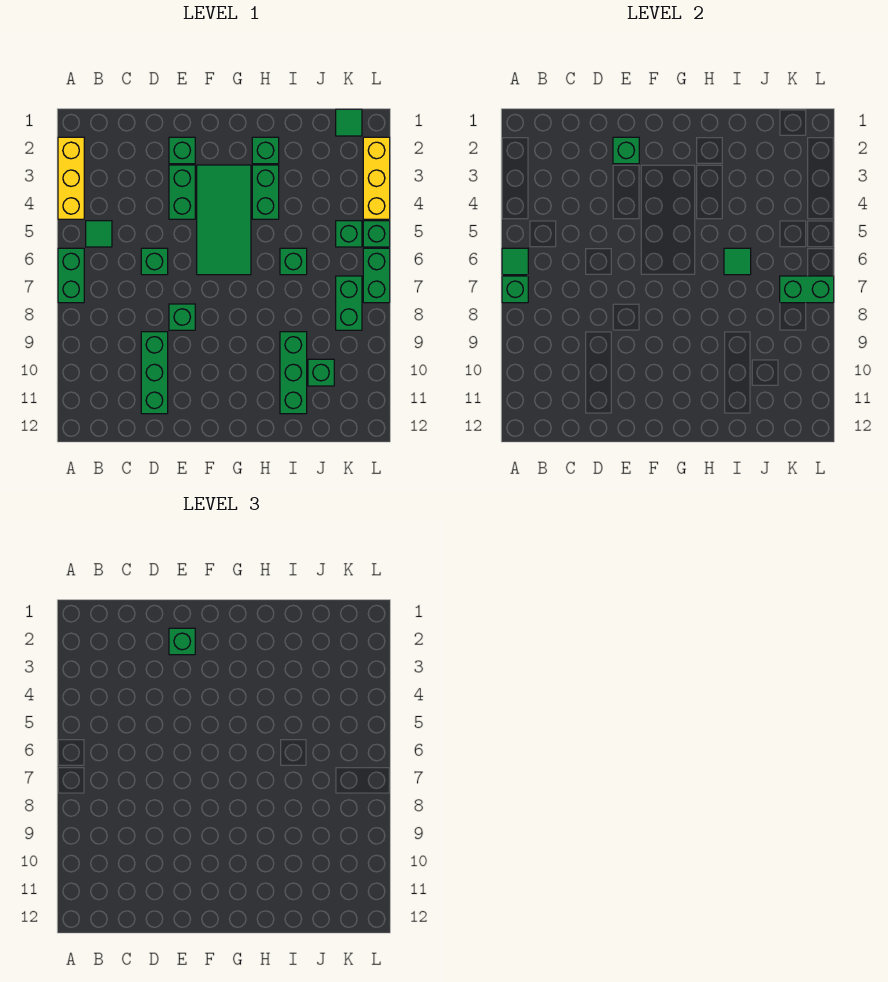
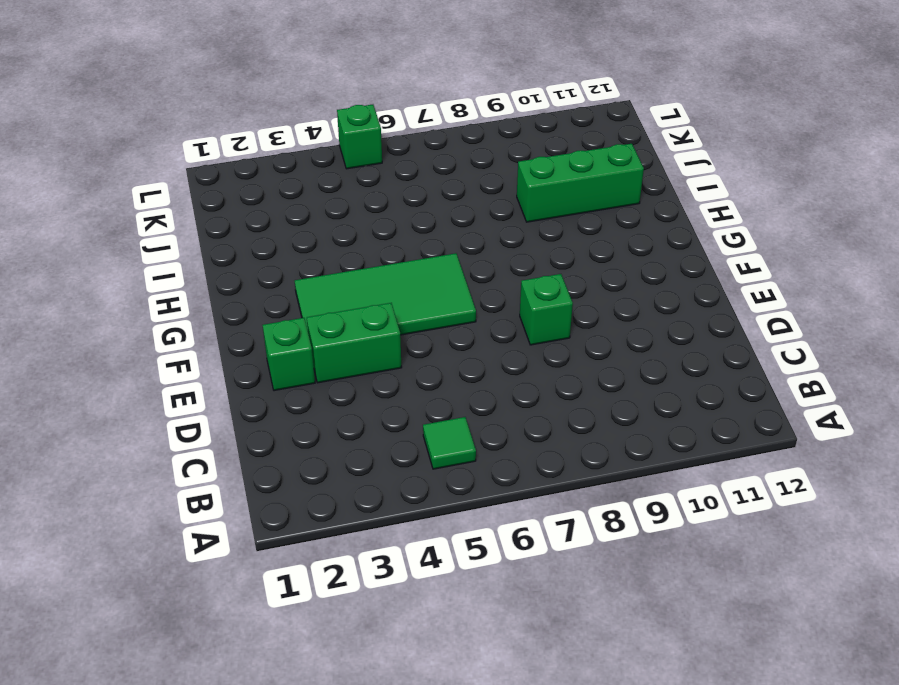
none -> yellow 1x3 brick [58,137,84,219]
none -> green 1x2 brick [58,248,84,303]
none -> green 1x1 brick [141,248,168,275]

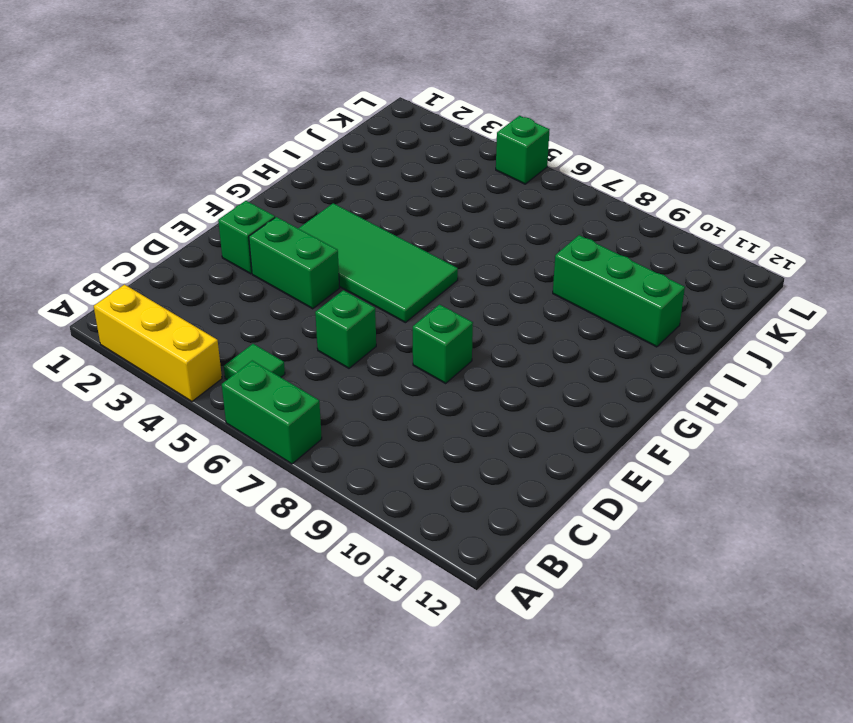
none -> green 1x3 brick [141,332,168,414]
none -> green 1x1 brick [252,137,279,164]
none -> green 1x2 brick [252,165,279,219]

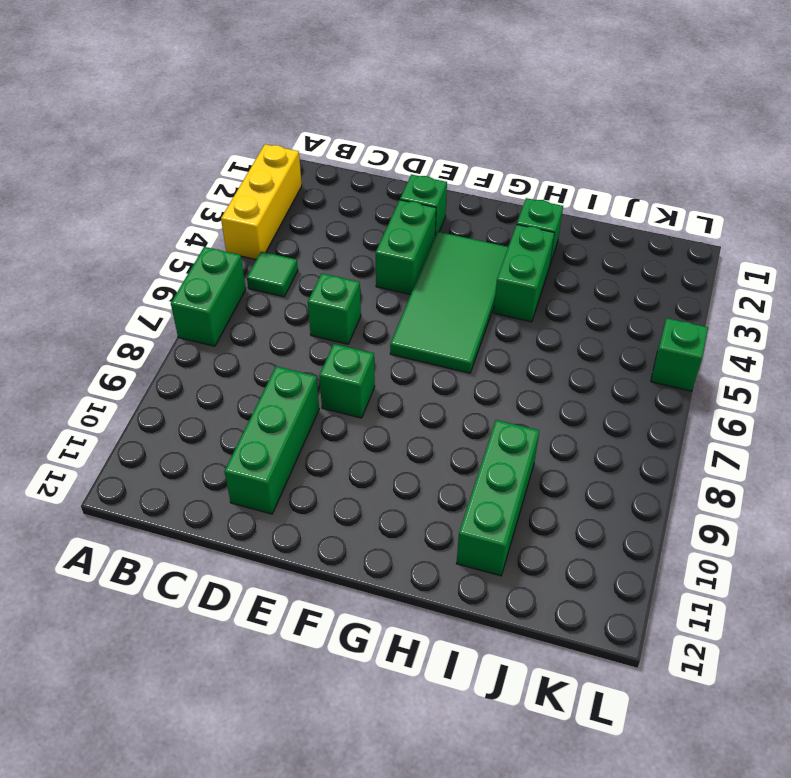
none -> green 1x1 brick [280,248,307,275]
none -> green 1x1 brick [308,359,334,386]
none -> green 1x1 tile [336,109,362,136]

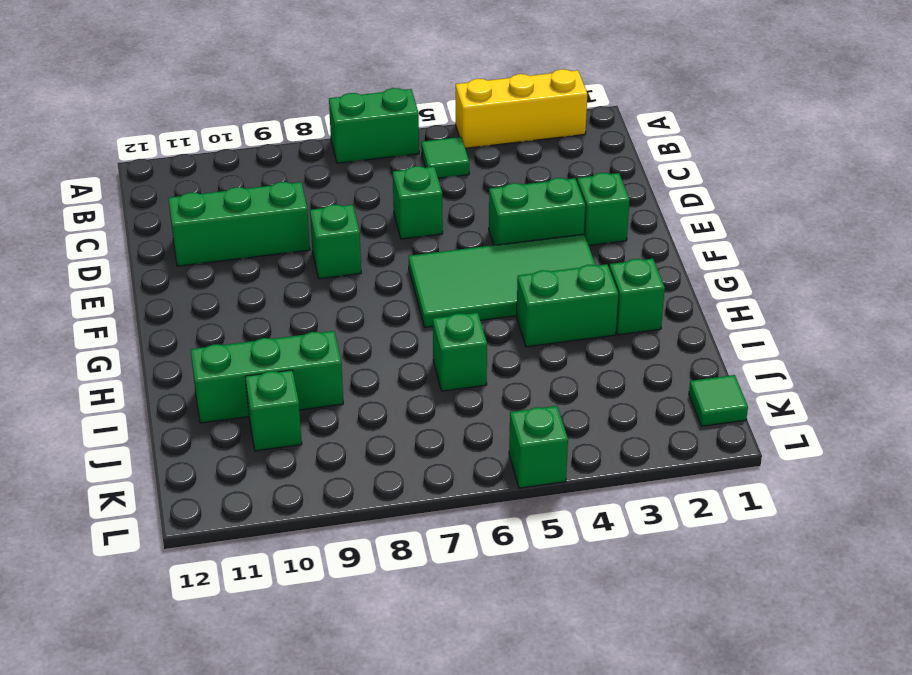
none -> green 1x1 brick [336,221,362,247]
none -> green 1x2 brick [336,276,362,330]
none -> yellow 1x3 brick [363,137,390,219]

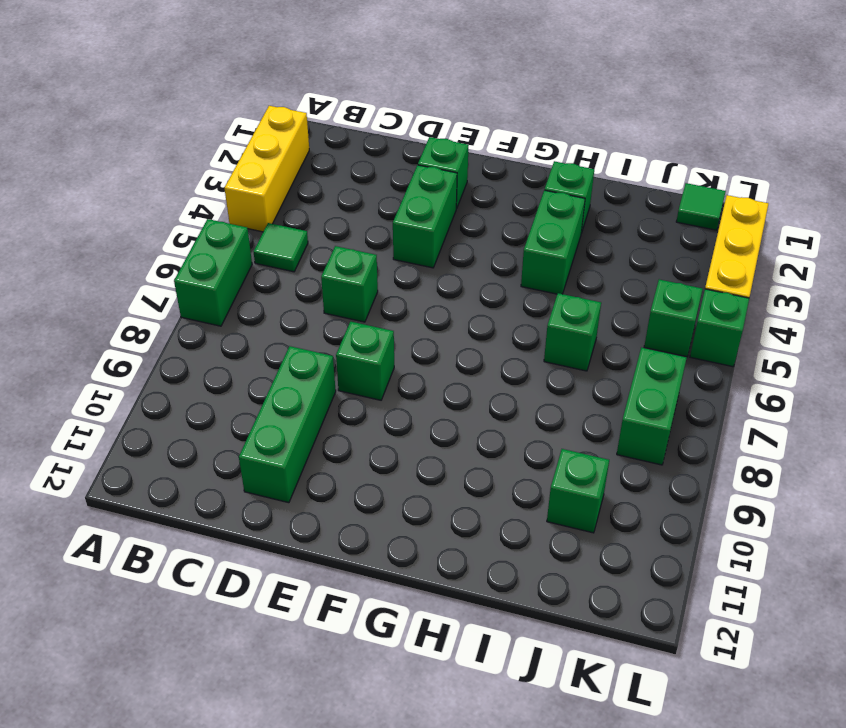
none -> green 2x4 tile [197,165,251,275]
none -> green 1x3 brick [280,332,307,414]
none -> green 1x2 brick [363,248,390,303]

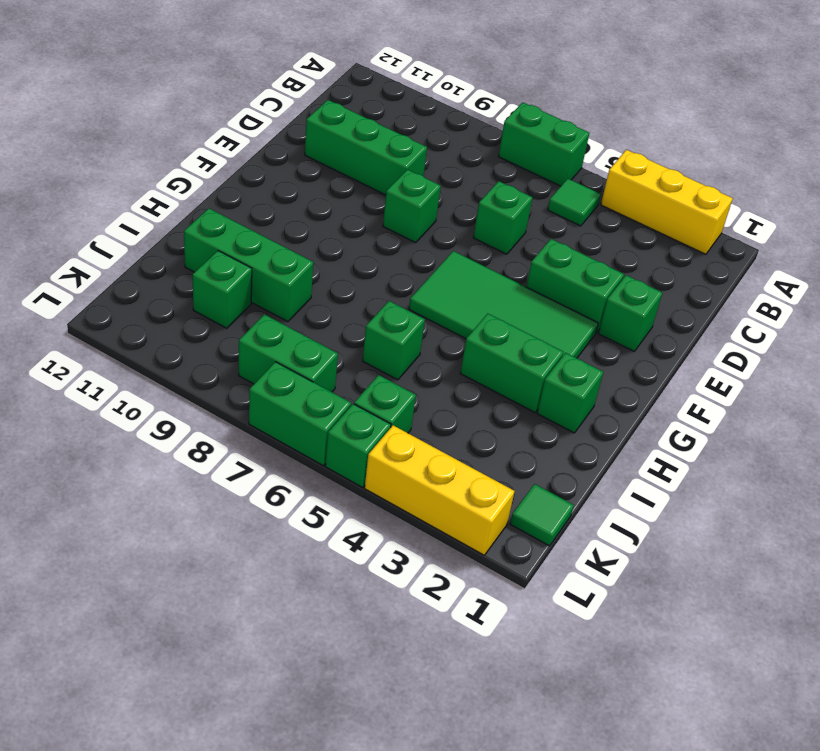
none -> green 1x1 tile [502,248,528,275]
none -> green 1x1 brick [502,276,528,303]
none -> green 1x1 brick [613,137,639,164]

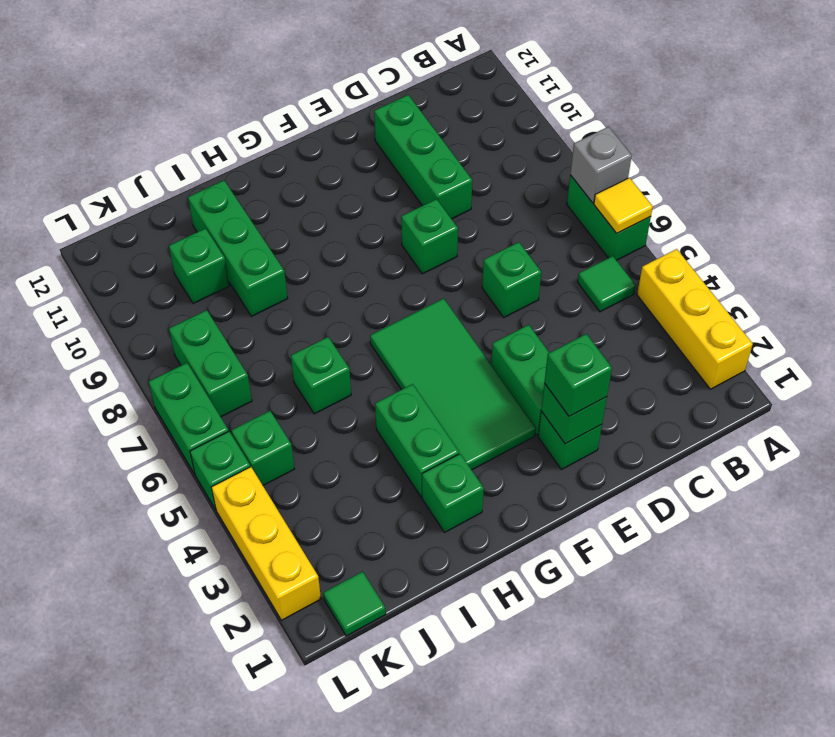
yellow 1x1 tile [594,178,653,233] -> green 1x1 tile [502,248,528,275]
grey 1x1 brick [570,127,632,203] -> green 1x1 brick [502,276,528,303]
none -> green 1x1 tile [724,248,751,275]
none -> green 1x2 brick [780,276,834,303]

